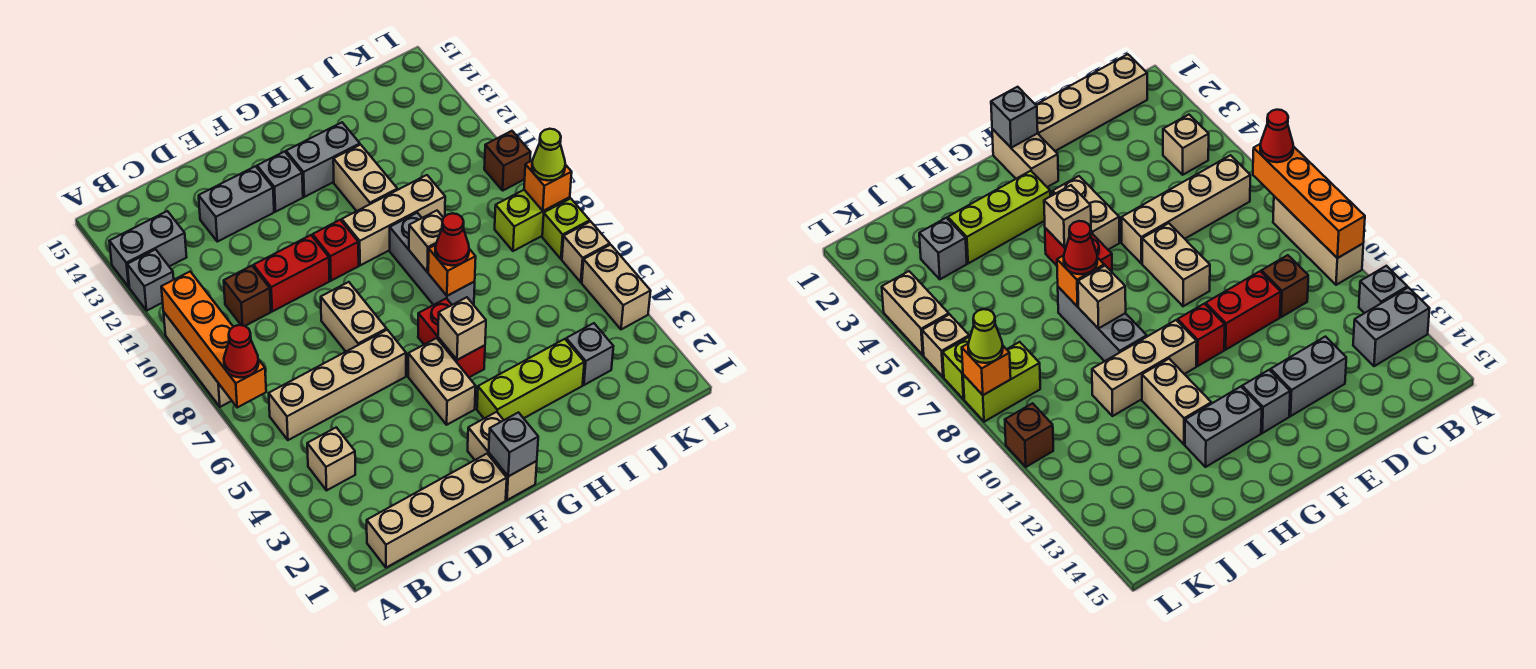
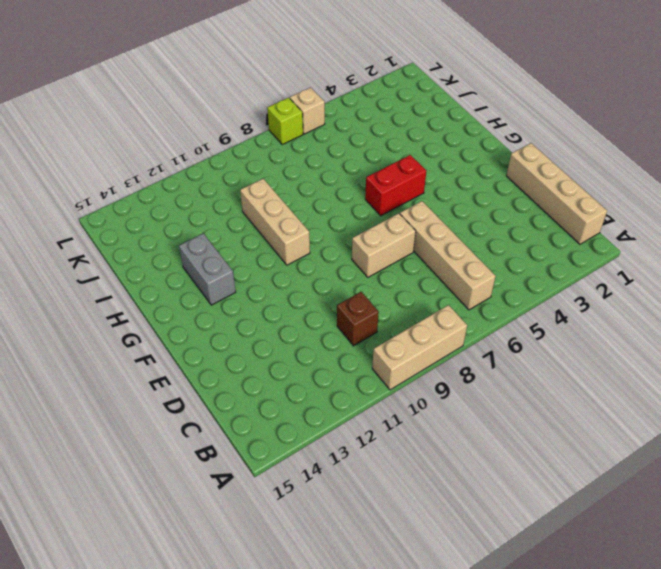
none -> grey 1x1 brick [127,249,174,310]
none -> grey 1x2 brick [109,211,187,287]
none -> tan 1x1 brick [307,427,355,490]
none -> red 1x2 brick [253,235,330,311]

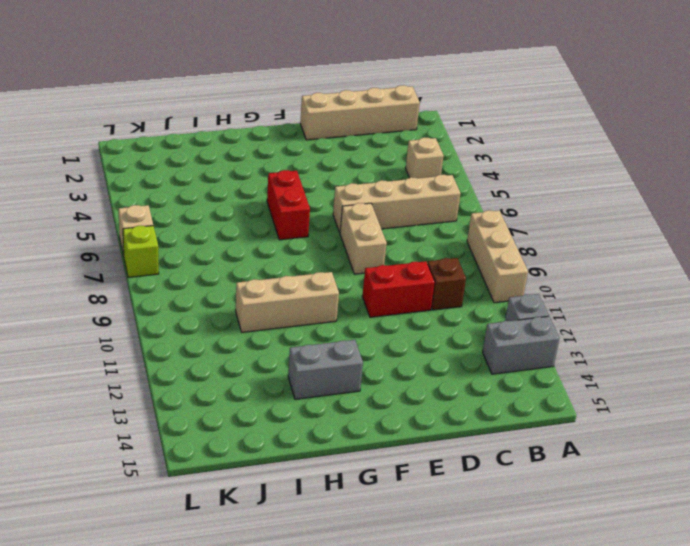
none -> grey 1x2 brick [199,166,274,242]
none -> tan 1x2 brick [468,412,537,500]
none -> tan 1x2 brick [408,338,476,425]
none -> red 1x1 brick [313,220,359,281]

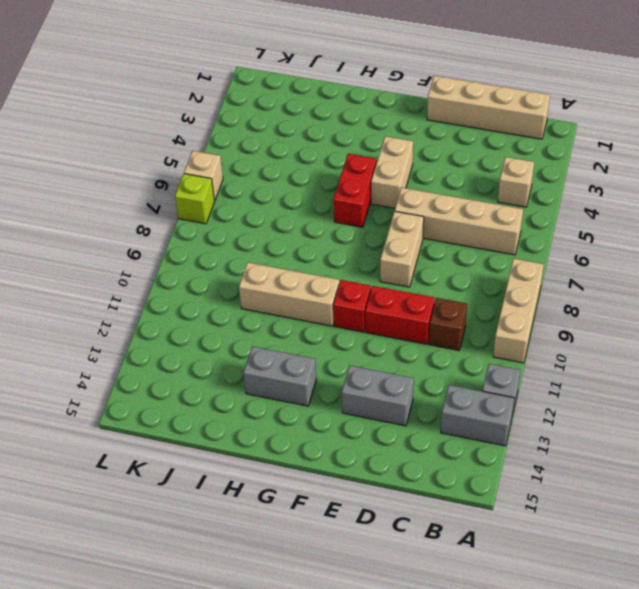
none -> tan 1x2 brick [468,412,537,500]
none -> grey 1x1 brick [257,152,303,212]
none -> lime 1x3 brick [477,339,584,420]
none -> grey 1x3 brick [390,213,475,305]

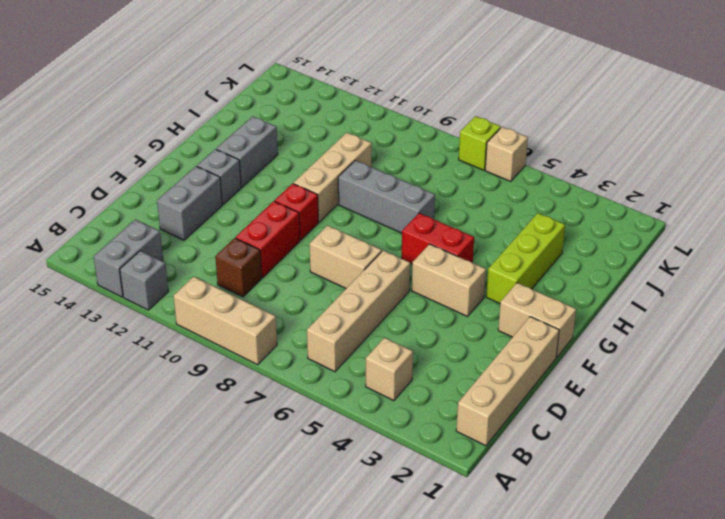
none -> tan 1x2 brick [333,145,397,211]
none -> grey 1x1 brick [566,323,614,385]
none -> lime 1x2 brick [495,190,570,251]
none -> tan 1x2 brick [582,245,651,329]

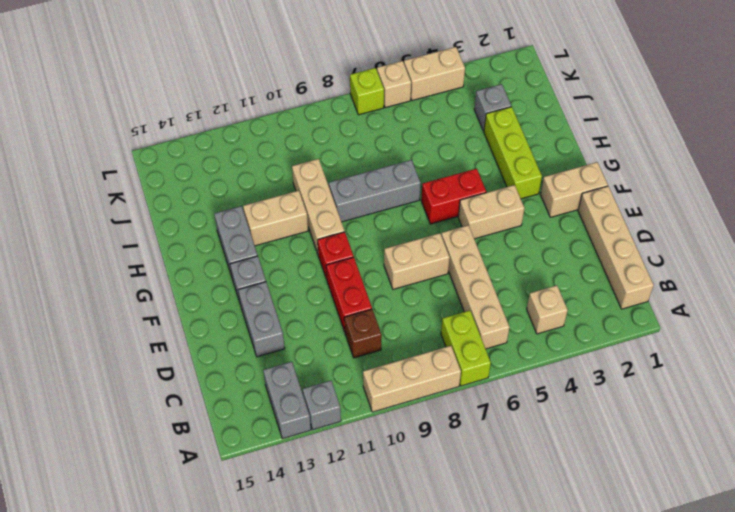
lime 1x2 brick [441,310,491,386] -> lime 1x2 brick moved to [495,190,570,251]
none -> brown 1x1 brick [484,131,531,190]
none -> orange 1x4 brick [161,272,266,407]
none -> grey 1x1 brick [489,412,538,476]
none -> tan 1x1 brick [438,297,486,360]

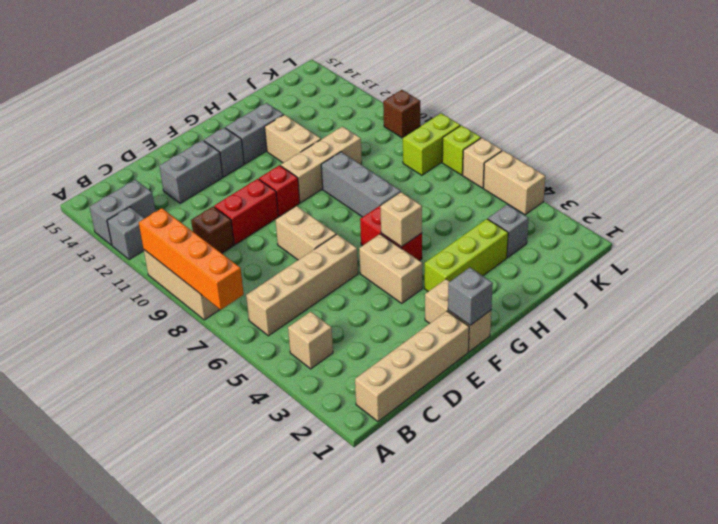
none -> orange 1x1 brick [428,245,476,296]
none -> tan 1x1 brick [409,211,443,272]
none -> orange 1x1 brick [524,160,572,211]
none -> red 1x1 cone [224,325,258,378]

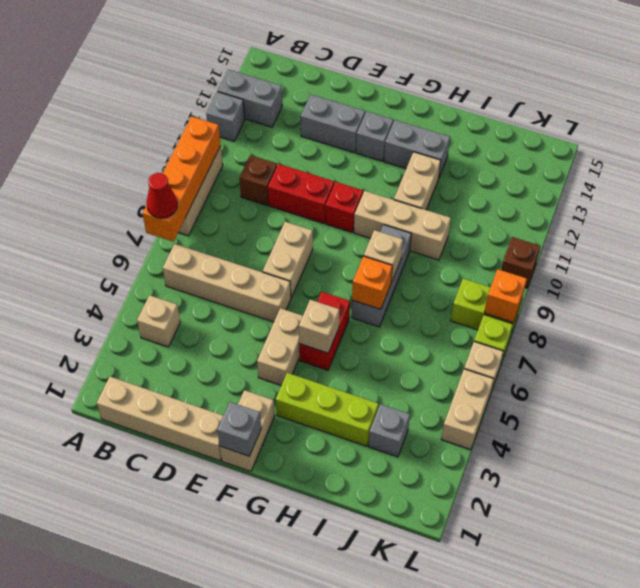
none -> red 1x1 cone [435,213,469,266]
none -> lime 1x1 cone [532,129,565,181]

